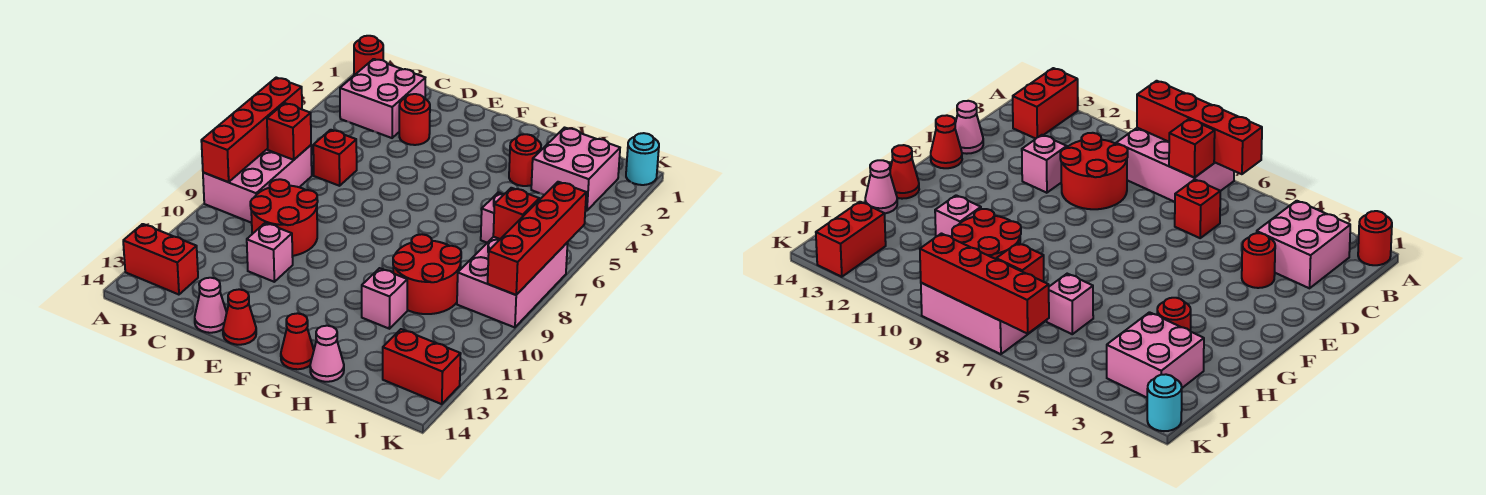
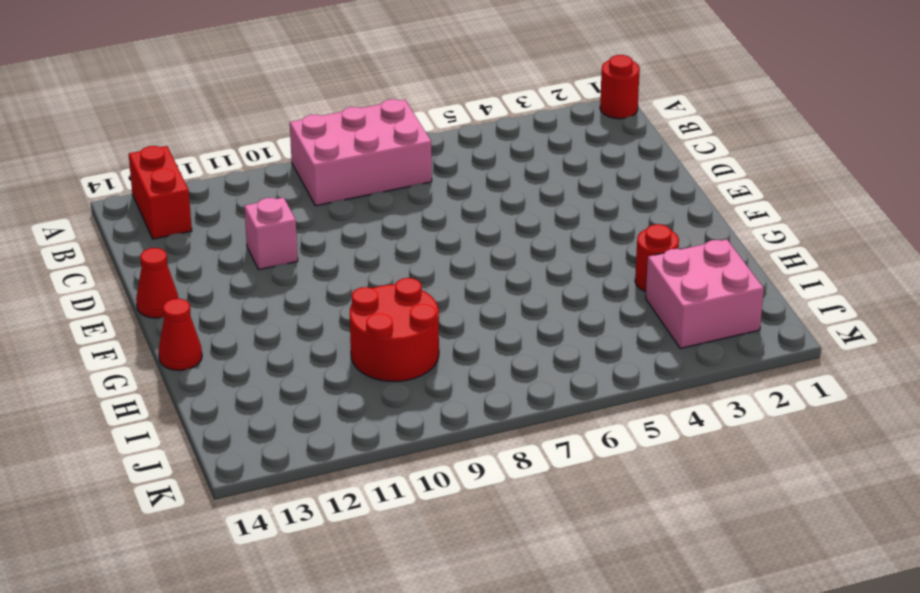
none -> pink 2x2 brick [340,59,425,138]
none -> red 1x1 brick [313,130,357,186]
none -> red 2x2 round brick [250,179,318,256]

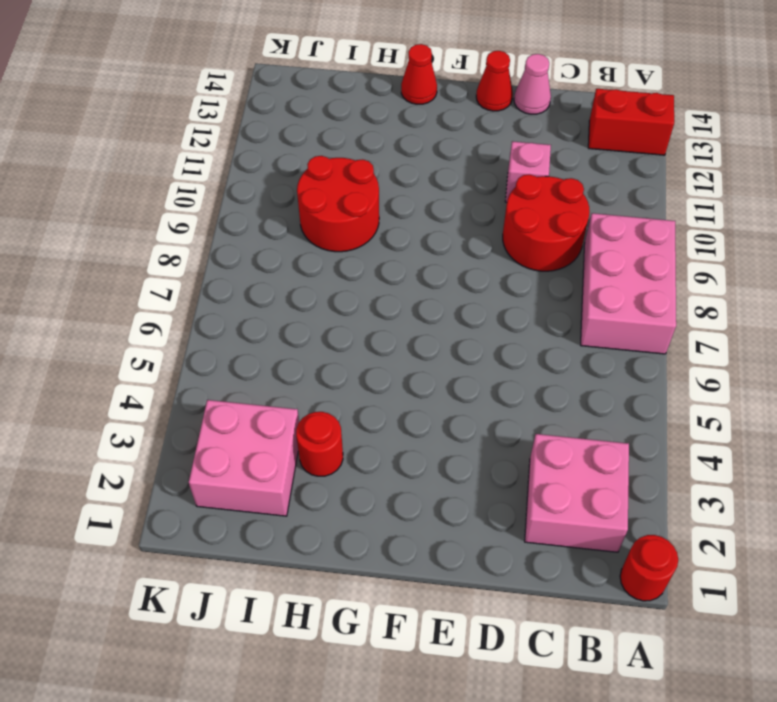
none -> red 1x1 brick [313,130,357,186]
none -> red 1x1 round brick [399,94,430,145]
none -> pink 1x1 brick [362,268,407,329]

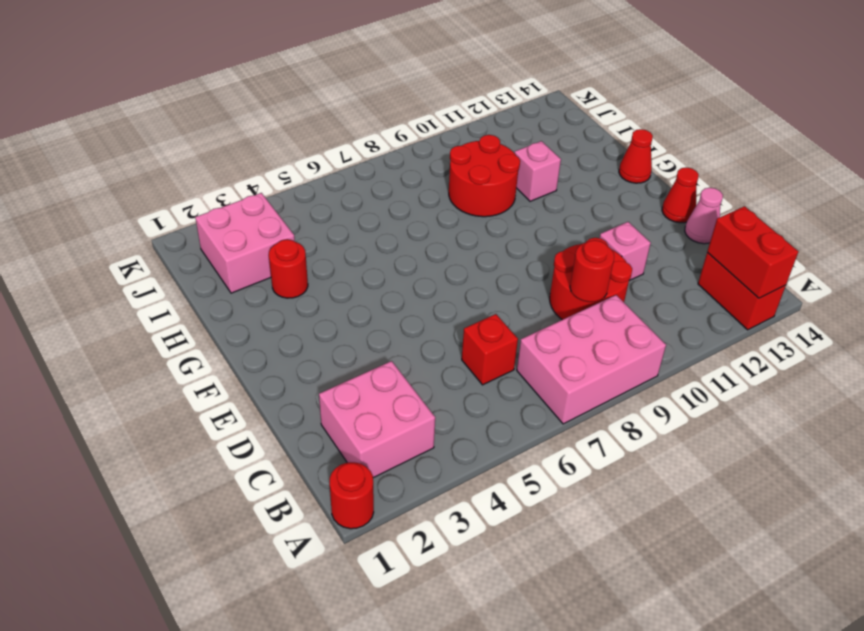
red 1x2 brick [707,206,798,298] -> red 1x2 brick moved to [383,329,461,404]
red 1x1 round brick [570,240,614,302] -> red 1x1 round brick moved to [399,94,430,145]
none -> pink 1x1 cone [310,326,344,382]
none -> pink 1x1 brick [481,193,504,243]
none -> pink 2x3 brick [457,237,568,327]

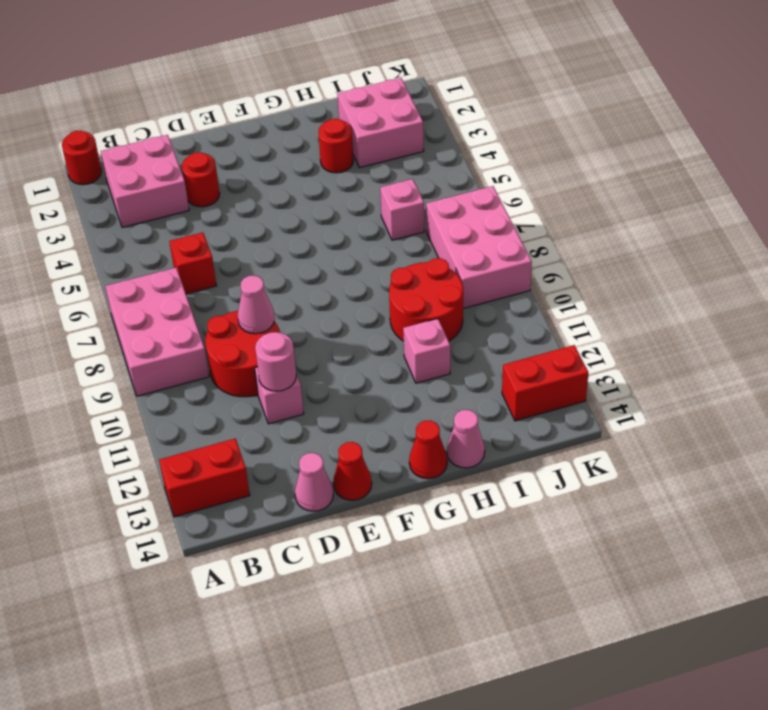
pink 1x1 cone [238,276,275,334] -> none
pink 1x1 round brick [255,332,296,391] -> none
none -> cyan 1x1 round brick [626,133,659,185]
none -> red 1x4 brick [201,78,302,182]
none -> red 1x1 brick [267,103,311,160]

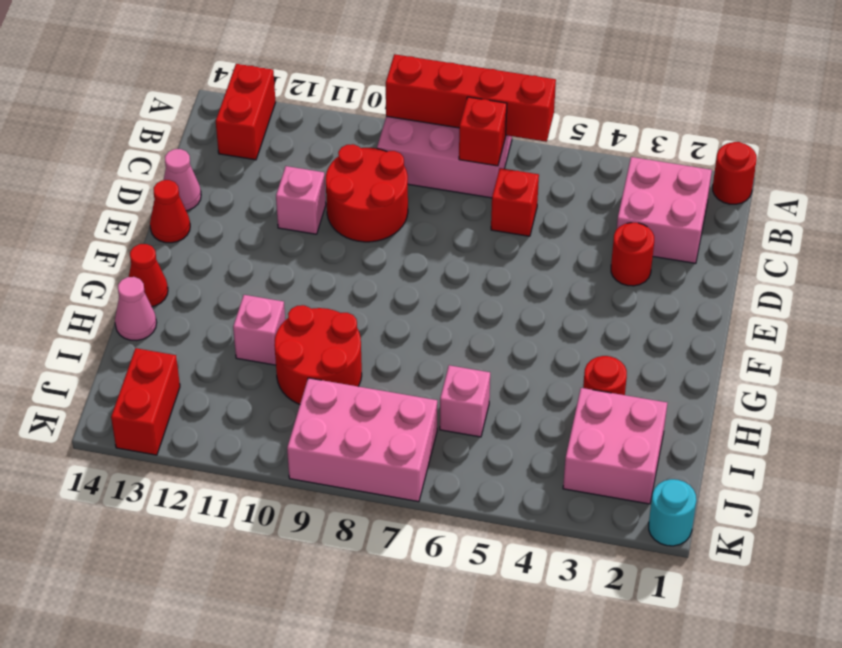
none -> red 1x1 brick [493,188,539,239]
none -> red 1x4 brick [488,182,586,295]

